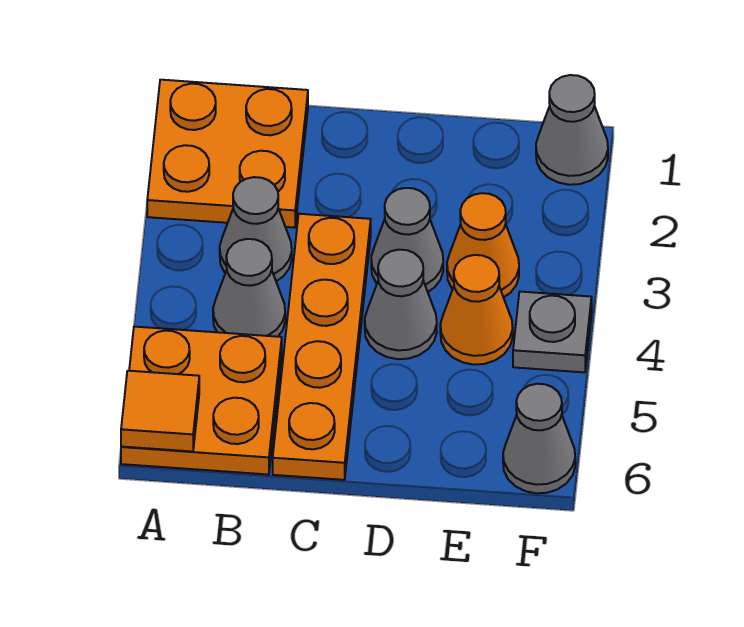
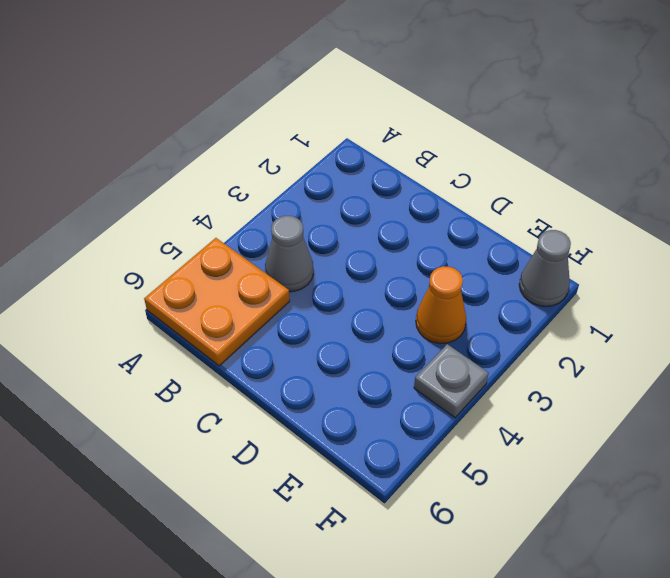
none -> orange 2x2 plate [147,80,308,228]
none -> grey 1x1 cone [220,177,292,281]
none -> orange 1x4 plate [273,214,371,480]

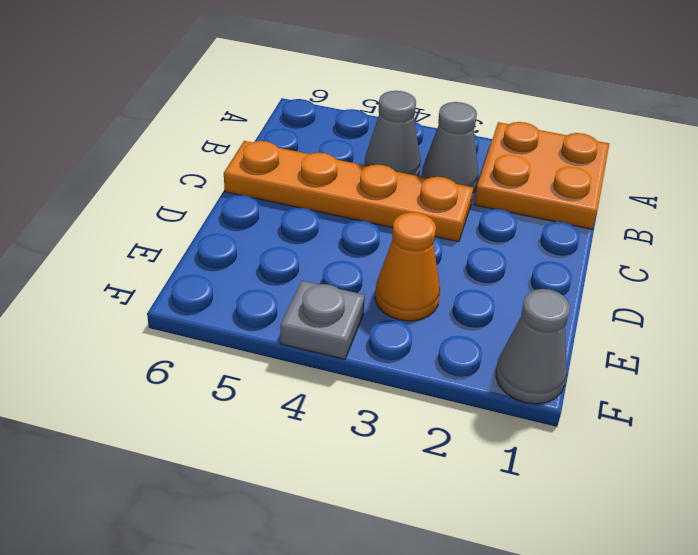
none -> orange 2x2 plate [121,327,282,475]
none -> grey 1x1 cone [371,188,443,292]
none -> grey 1x1 cone [365,250,437,359]

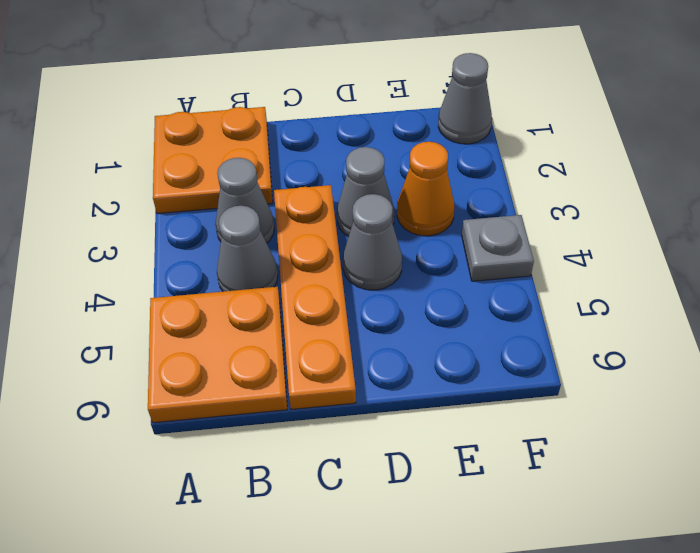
none -> orange 1x1 cone [440,255,513,365]
none -> grey 1x1 cone [503,384,575,493]
none -> orange 1x1 tile [121,371,199,452]

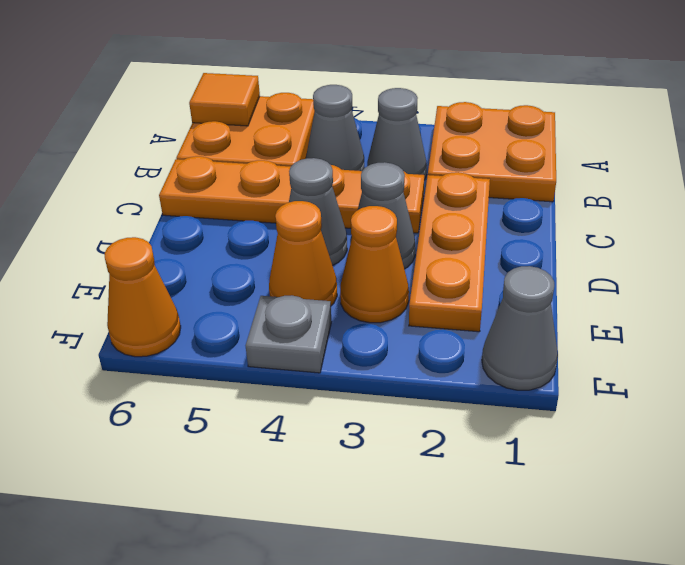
orange 1x3 plate [409,172,490,332] -> none
orange 1x1 cone [105,237,181,357] -> grey 1x1 cone [503,384,575,493]

